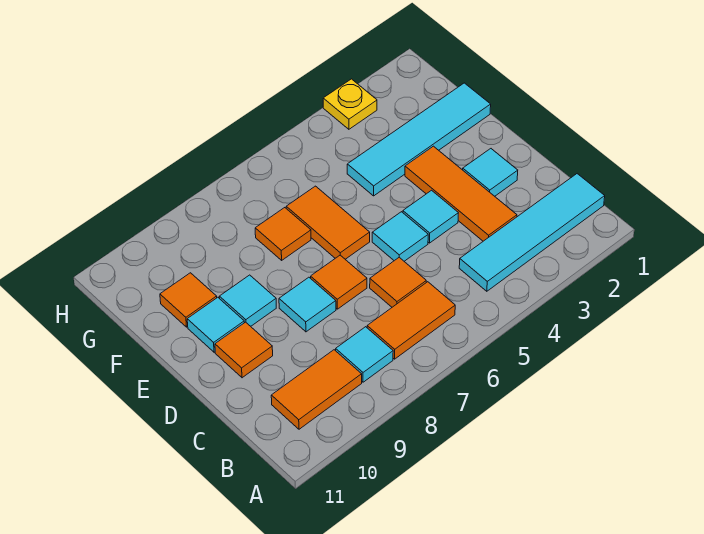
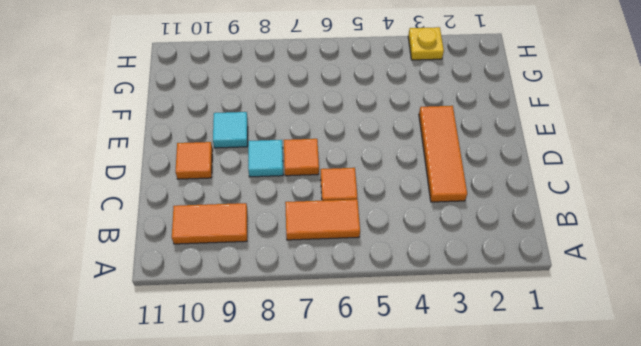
none -> cyan 1x4 tile [459,174,605,291]
none -> cyan 1x1 tile [336,327,393,382]
none -> cyan 1x1 tile [463,149,518,196]

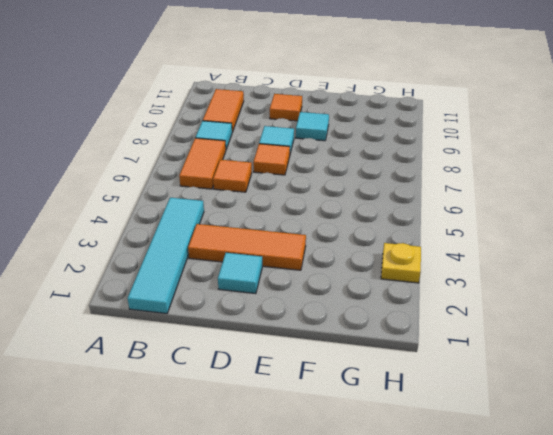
none -> cyan 1x1 tile [403,190,458,243]
none -> cyan 1x1 tile [372,212,428,261]
none -> orange 1x2 tile [286,186,370,259]

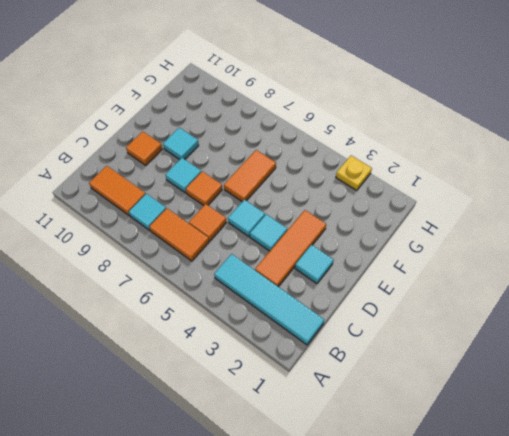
none -> cyan 1x1 tile [187,297,244,352]
none -> cyan 1x4 tile [347,83,491,196]
none -> orange 1x1 tile [255,208,311,260]

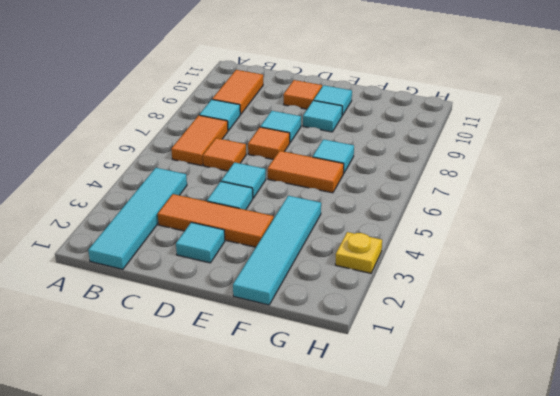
cyan 1x1 tile [313,139,354,174] -> orange 1x1 tile [255,208,311,260]
none -> orange 1x1 tile [160,273,217,327]

